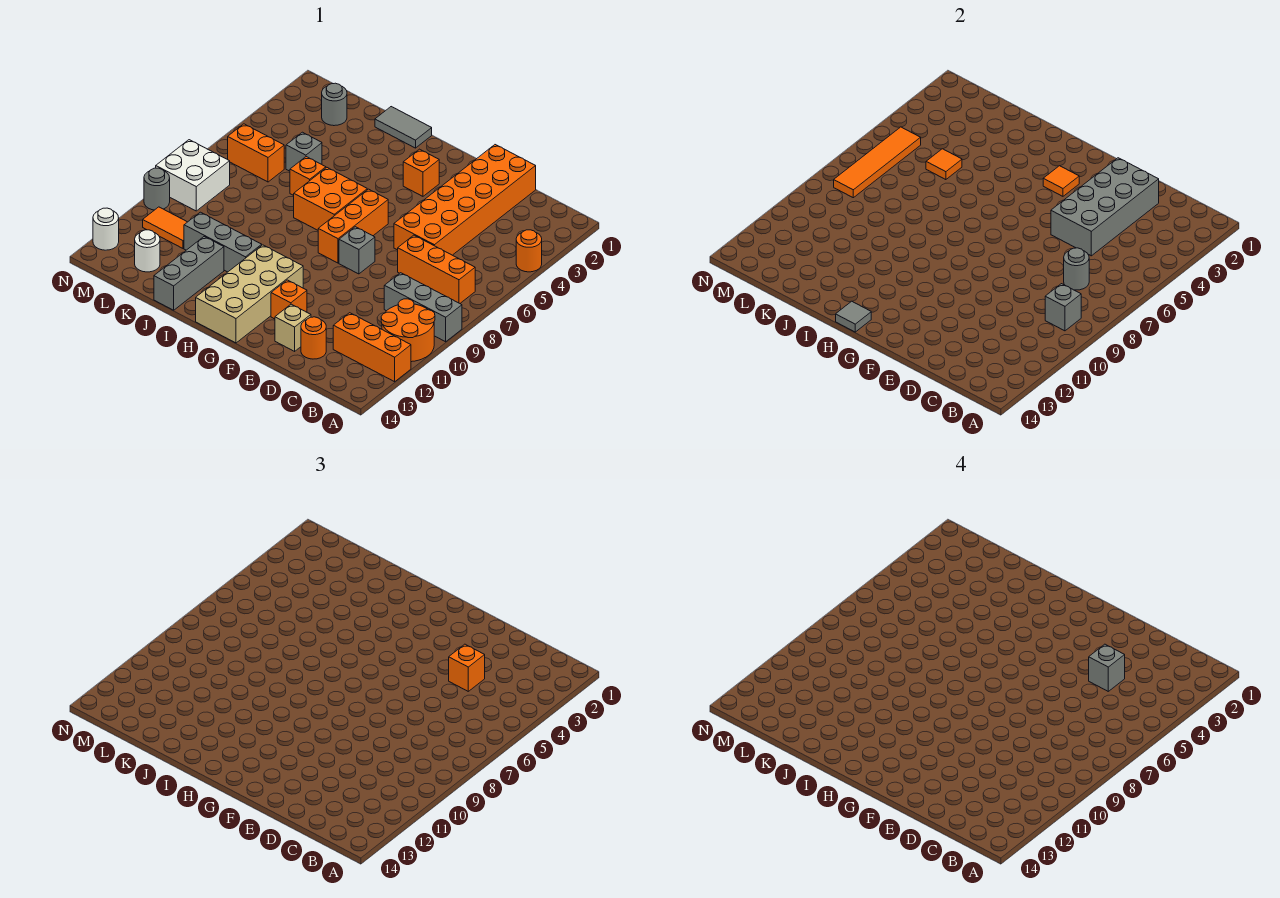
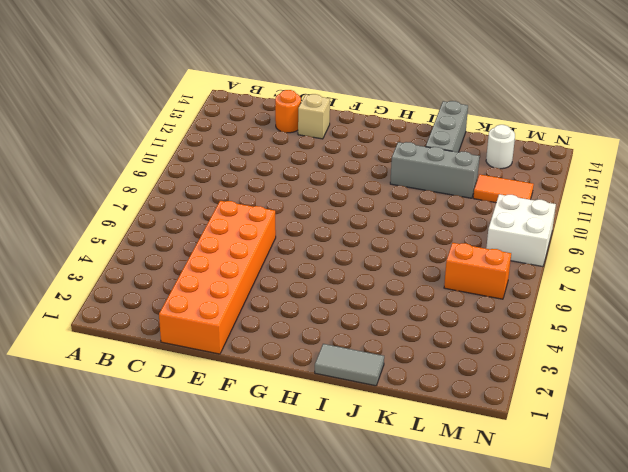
none -> orange 1x1 round brick [516,230,542,272]
none -> grey 1x3 brick [384,273,462,342]
none -> orange 2x2 round brick [381,299,435,362]
none -> orange 1x3 brick [333,313,411,382]

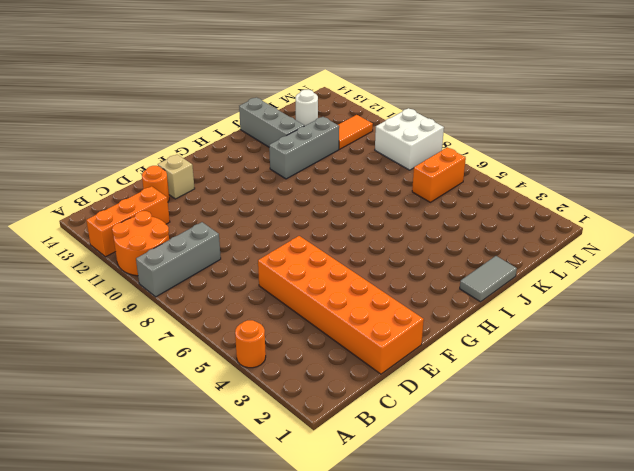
none -> orange 1x3 brick [398,235,475,303]
none -> grey 1x1 brick [339,227,375,274]
none -> orange 1x1 brick [271,280,307,319]
none -> orange 1x1 brick [403,149,439,196]

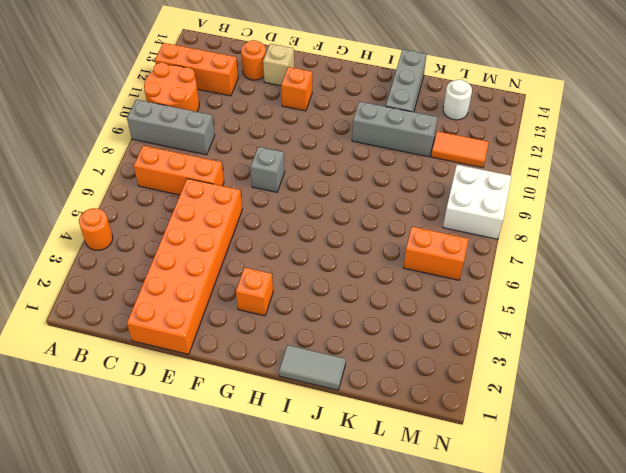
none -> orange 1x3 brick [318,189,388,263]
none -> tan 2x4 brick [196,245,303,343]
none -> orange 2x2 brick [294,168,367,230]
none -> orange 1x1 brick [290,157,326,195]

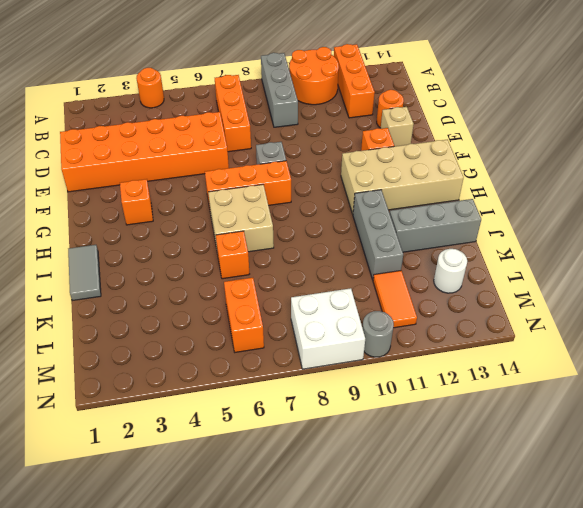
tan 2x2 brick [208,184,274,254] -> orange 2x2 brick [294,168,367,230]
none -> grey 1x1 brick [286,132,322,171]
none -> grey 1x1 round brick [322,83,347,126]
none -> white 1x1 round brick [93,208,119,250]
none -> grey 1x1 brick [1045,284,1081,331]

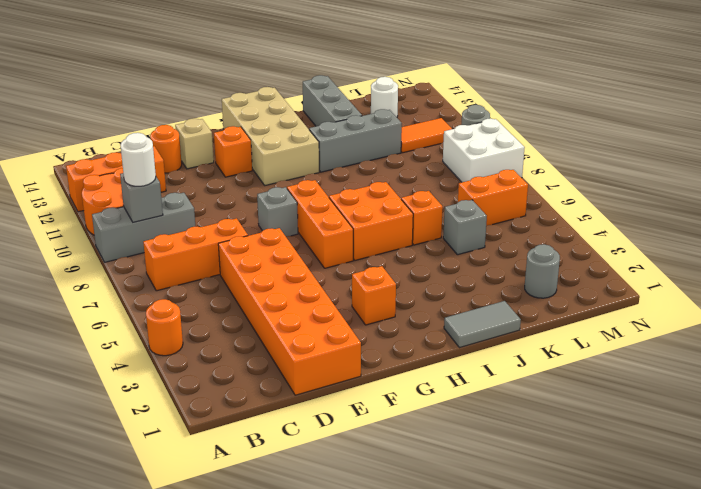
white 1x1 round brick [120,133,156,186] -> white 1x1 round brick moved to [93,208,119,250]
none -> grey 1x1 round brick [1064,248,1089,290]
none -> grey 2x4 brick [1051,158,1159,256]
none -> orange 1x1 tile [1043,166,1079,196]
none -> grey 1x1 tile [836,301,871,332]

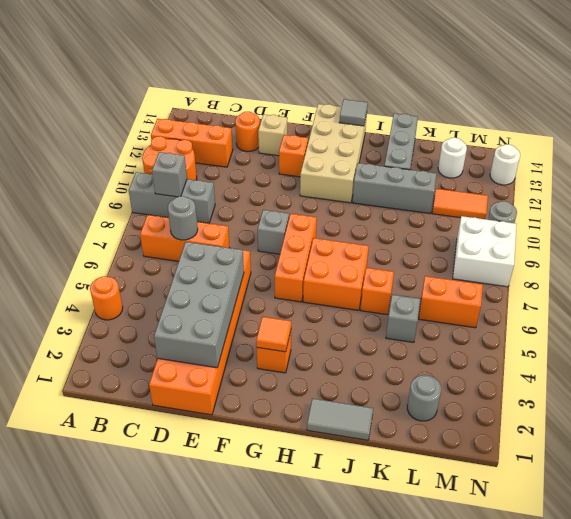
none -> orange 1x1 tile [926,149,962,180]
none -> orange 1x4 tile [834,127,921,198]
none -> orange 1x1 brick [449,644,485,691]
none -> grey 1x1 brick [1089,644,1125,691]

